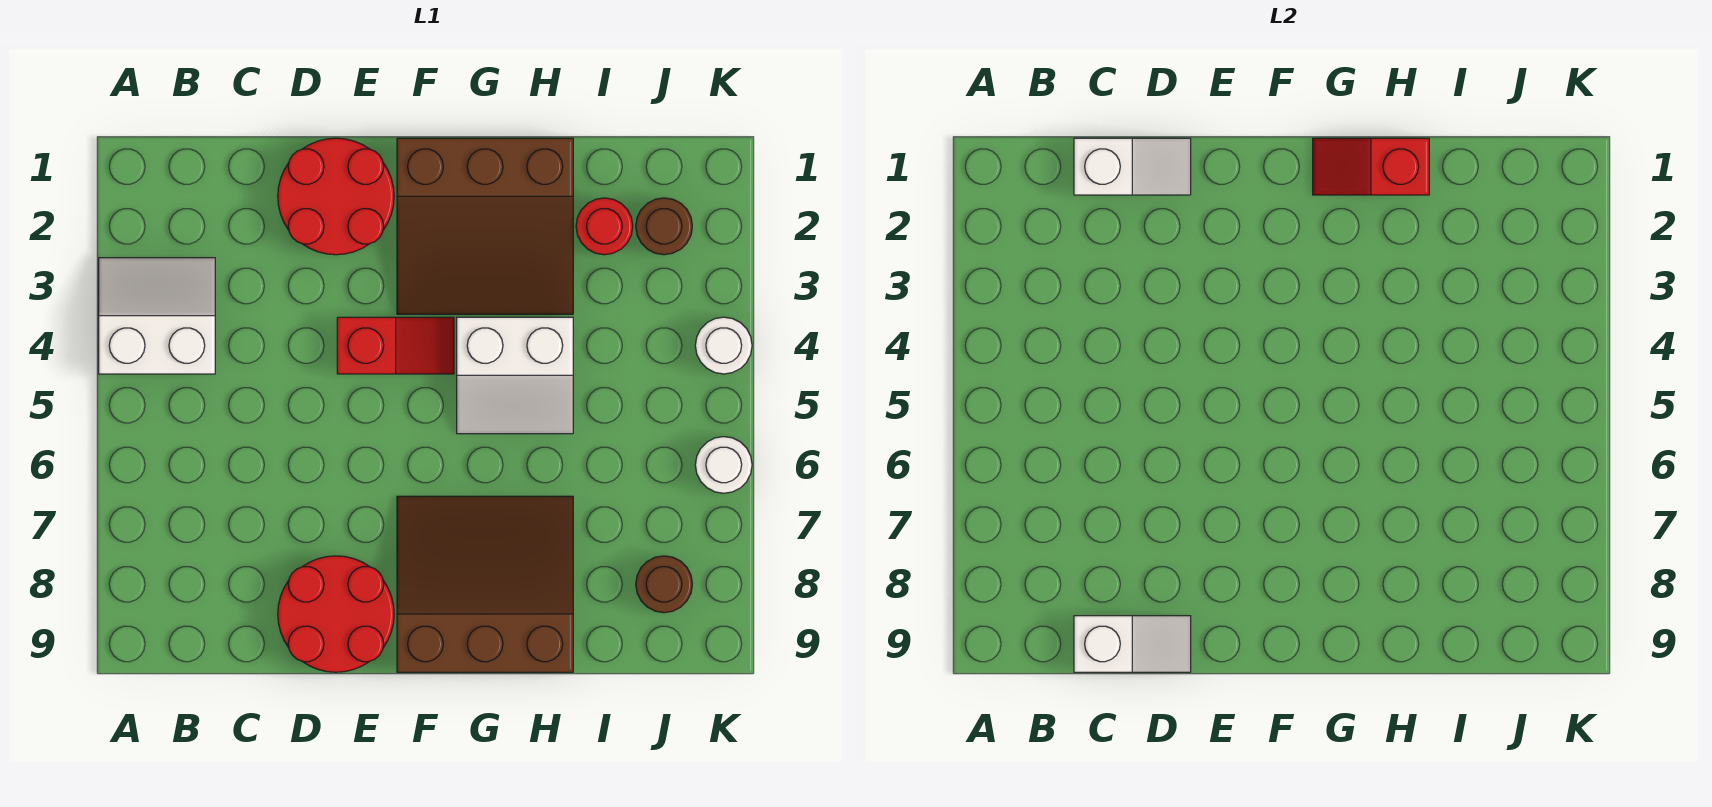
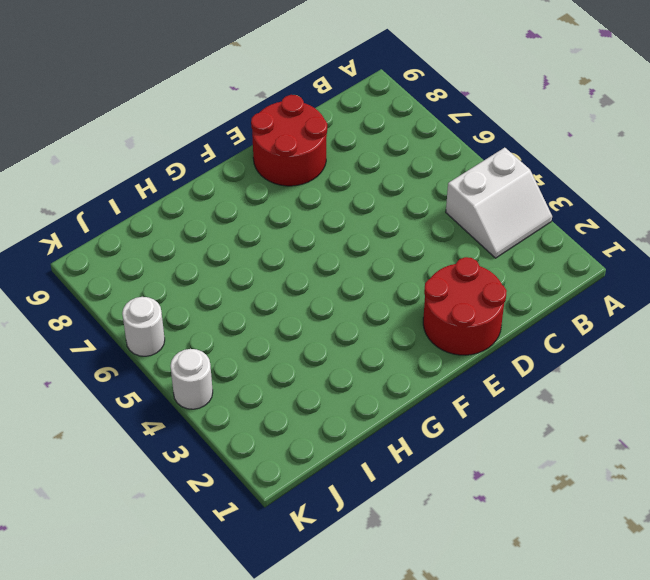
none -> red 1x2 slope [337,317,454,374]
none -> brown 3x3 slope [397,138,573,314]
none -> brown 3x3 slope [397,496,573,672]

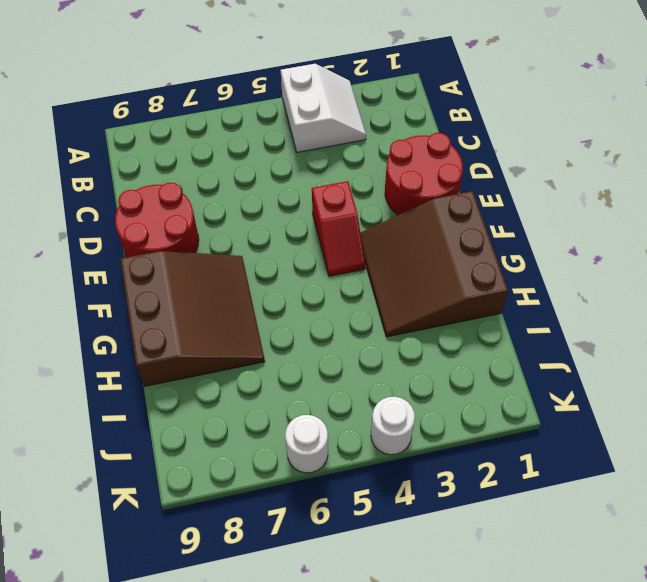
none -> white 2x2 slope [457,317,573,434]
none -> red 1x1 round brick [576,198,633,255]
none -> brown 1x1 round brick [636,198,692,255]

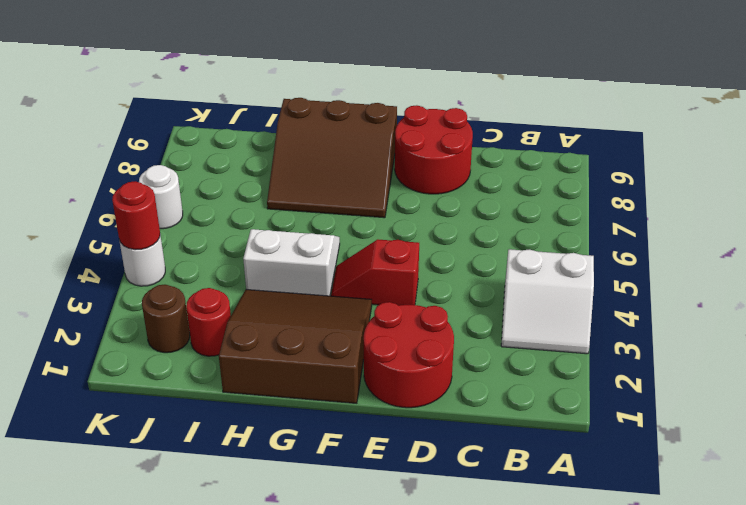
red 1x1 round brick [112,181,160,250] -> none
none -> brown 1x1 round brick [636,556,692,613]
none -> white 1x2 slope [1074,138,1191,195]
none -> white 1x2 slope [1074,616,1191,672]

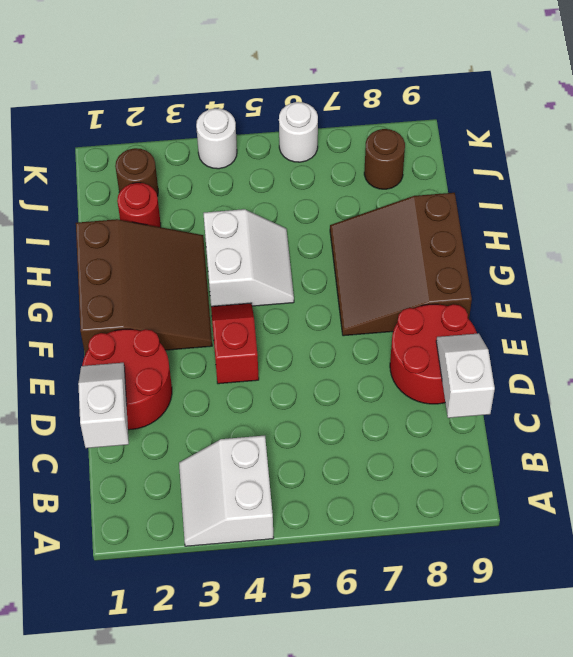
none -> red 1x2 slope [1313,138,1429,195]

